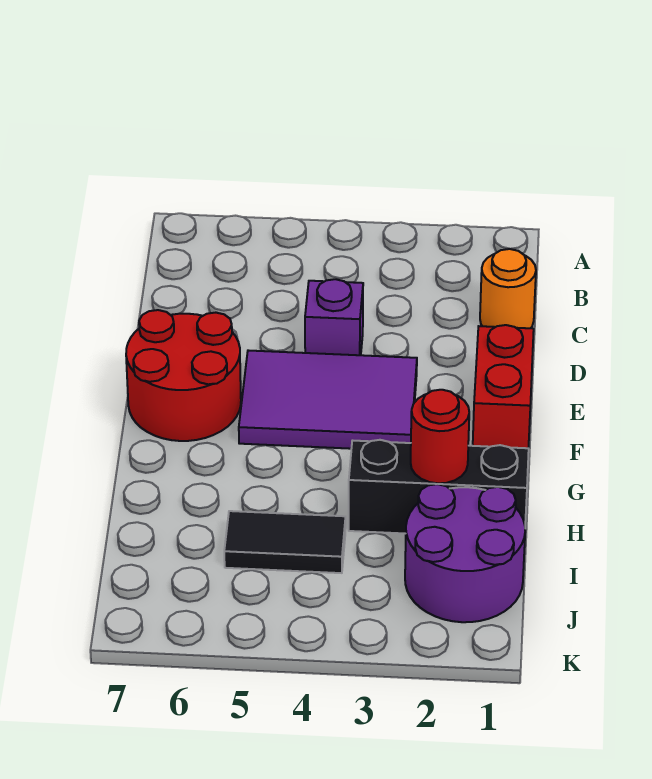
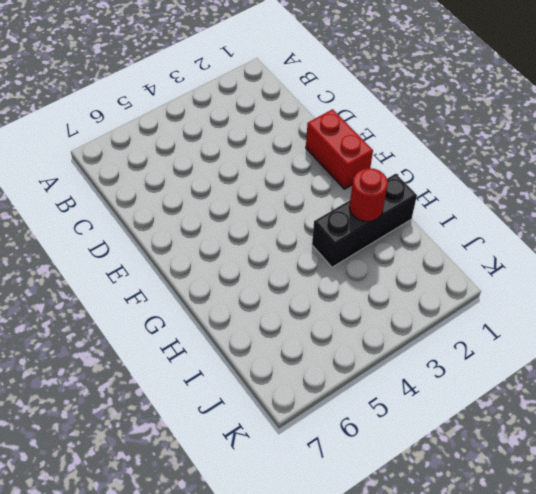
none -> orange 1x1 round brick [480,249,536,328]
none -> purple 1x1 brick [305,279,363,355]

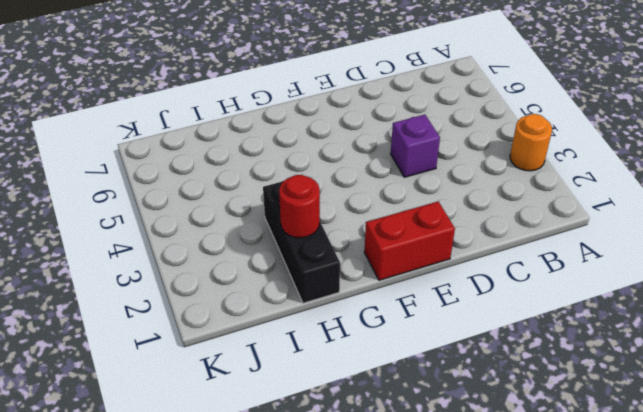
orange 1x1 round brick [510,114,552,171] -> orange 1x1 round brick moved to [480,249,536,328]
none -> purple 2x3 tile [239,350,417,449]
none -> red 2x2 round brick [126,310,241,441]

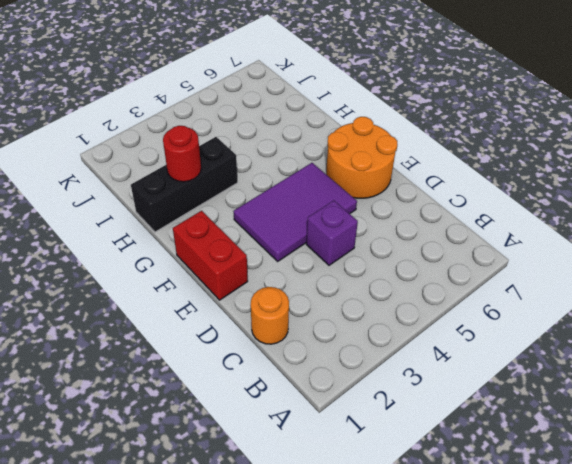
orange 2x2 round brick [326,117,397,198] -> red 2x2 round brick [126,310,241,441]
none -> purple 2x2 round brick [405,484,525,622]
none -> black 1x2 tile [224,511,346,573]

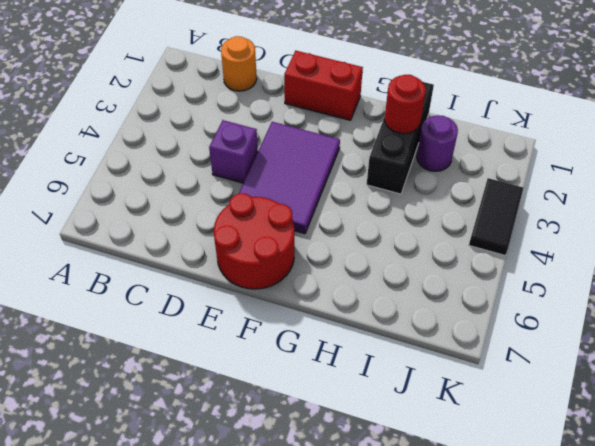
purple 1x1 round brick [417,115,458,171] -> purple 2x2 round brick [405,484,525,622]
black 1x2 tile [469,178,524,255] -> black 1x2 tile moved to [224,511,346,573]

